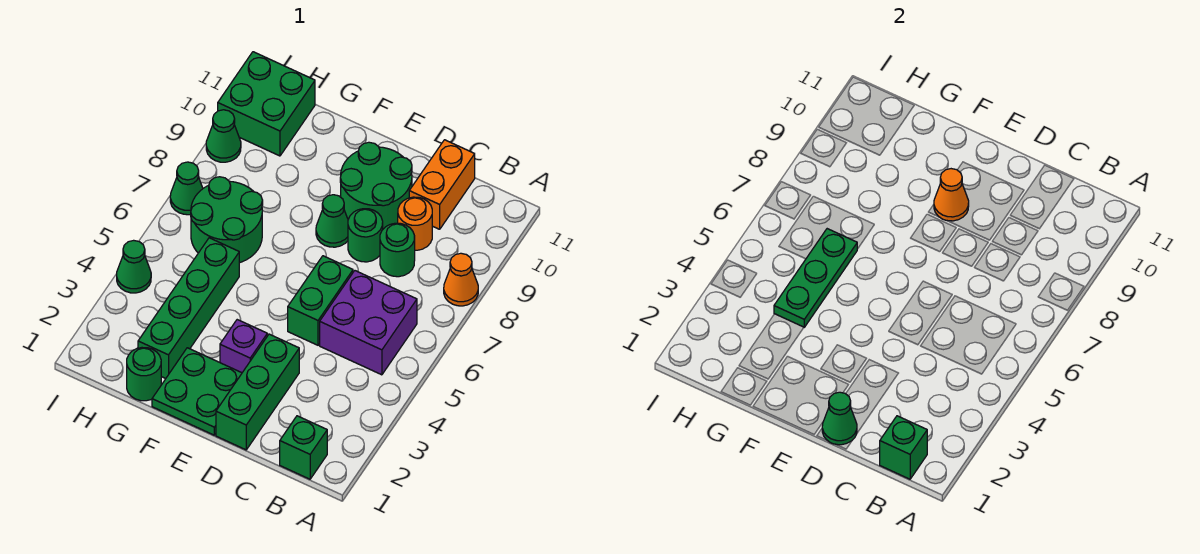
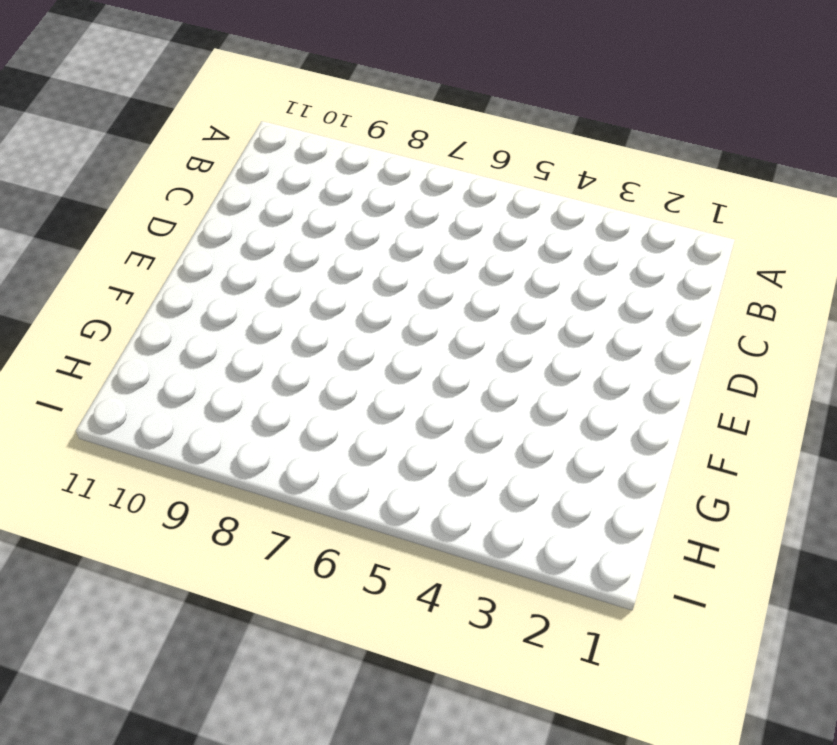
none -> orange 1x1 cone [444,253,478,306]
none -> green 1x1 brick [280,416,327,479]
none -> purple 2x2 brick [320,271,417,375]

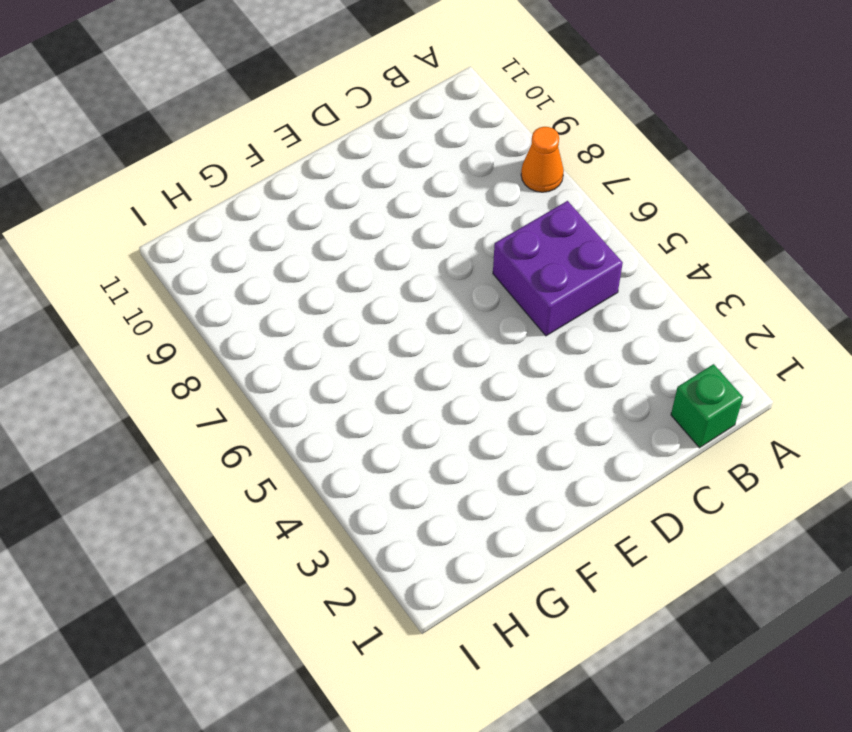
none -> green 1x1 round brick [380,223,415,277]
none -> orange 1x1 round brick [398,197,432,250]
none -> orange 1x2 brick [409,140,475,229]

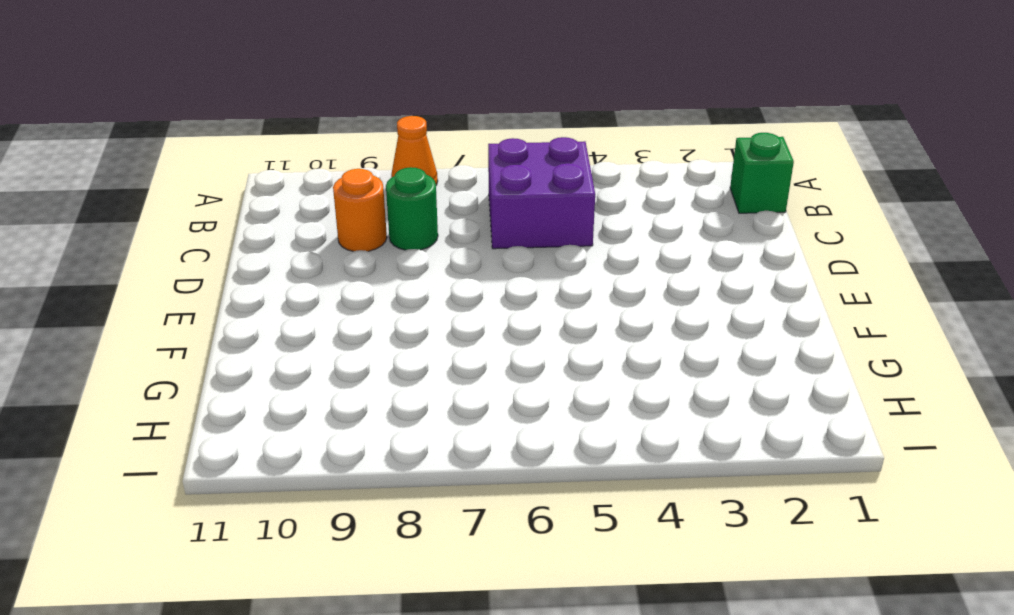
none -> orange 1x2 brick [409,140,475,229]
none -> green 1x3 brick [216,334,299,450]
none -> green 1x2 brick [288,256,353,345]

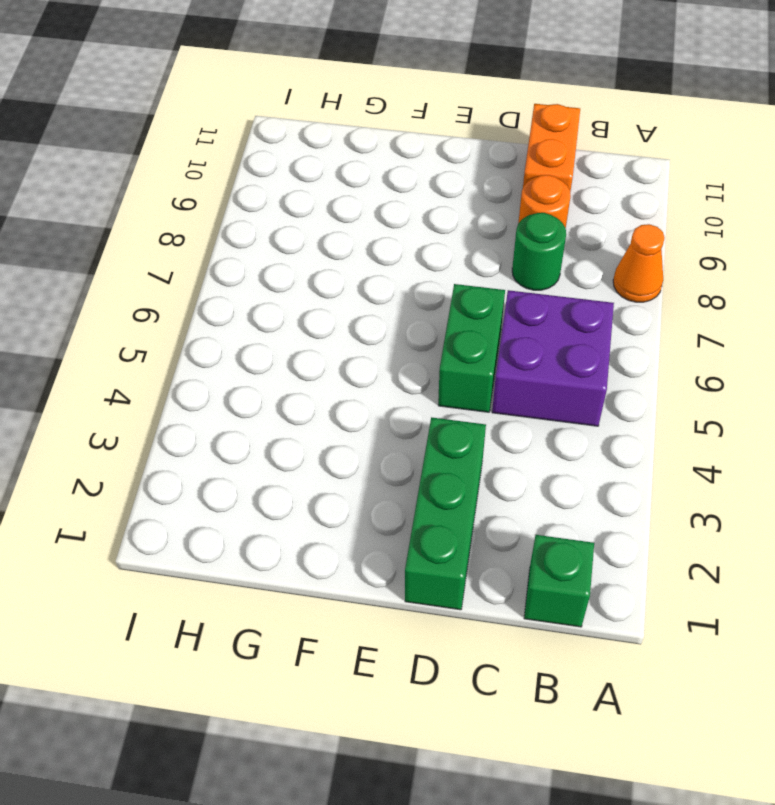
none -> green 1x1 round brick [348,209,383,262]
none -> green 2x2 round brick [340,142,412,229]
none -> green 2x2 plate [152,348,242,435]

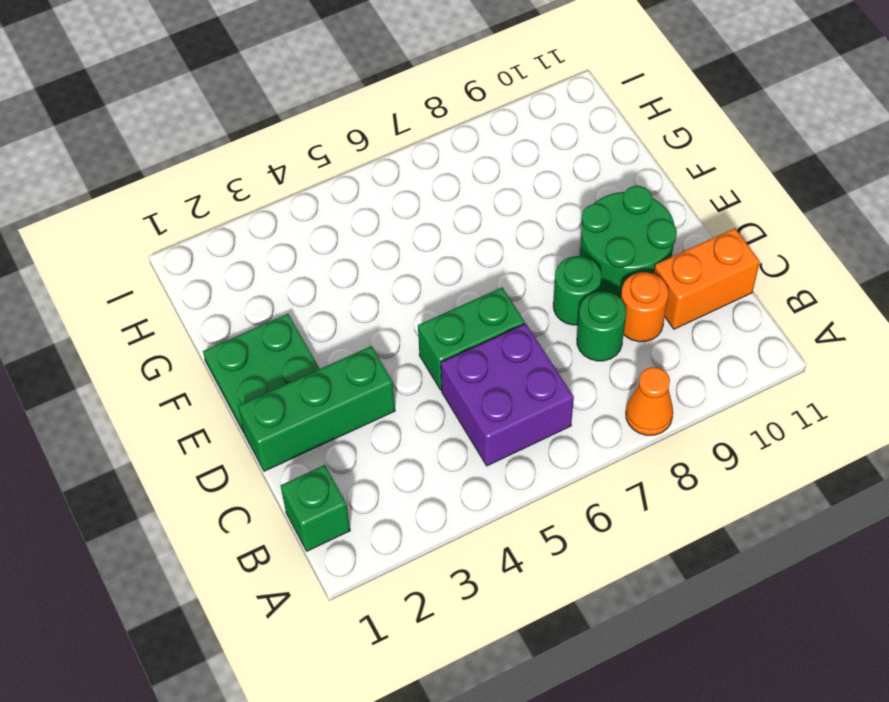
none -> purple 1x1 brick [220,320,267,373]
none -> green 1x1 cone [316,195,348,247]
none -> green 1x1 round brick [127,348,161,401]

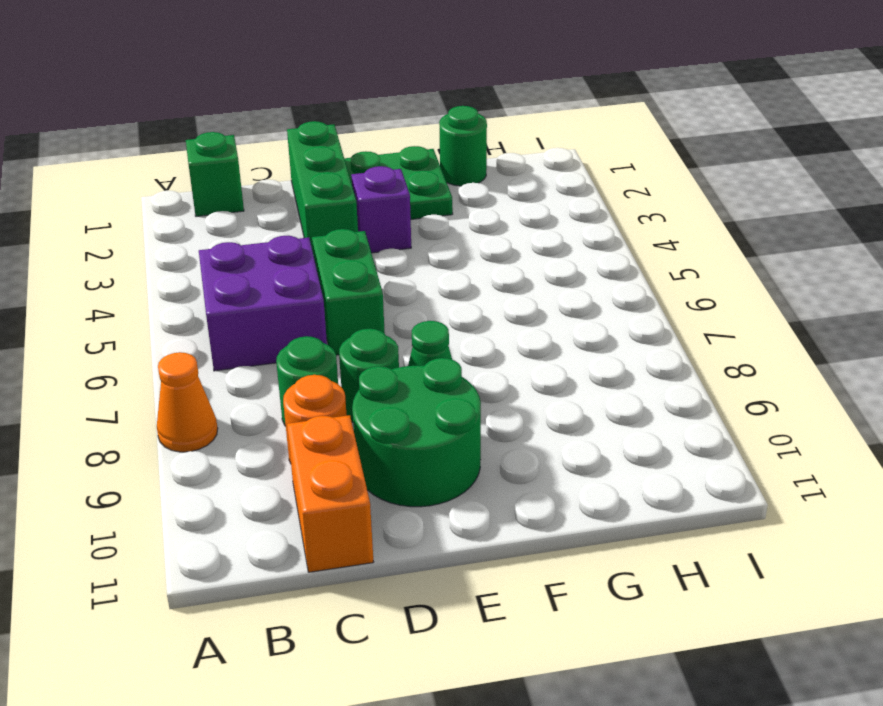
none -> green 1x4 brick [138,238,239,379]
none -> green 2x2 round brick [191,177,263,263]
none -> green 2x2 brick [218,52,315,156]

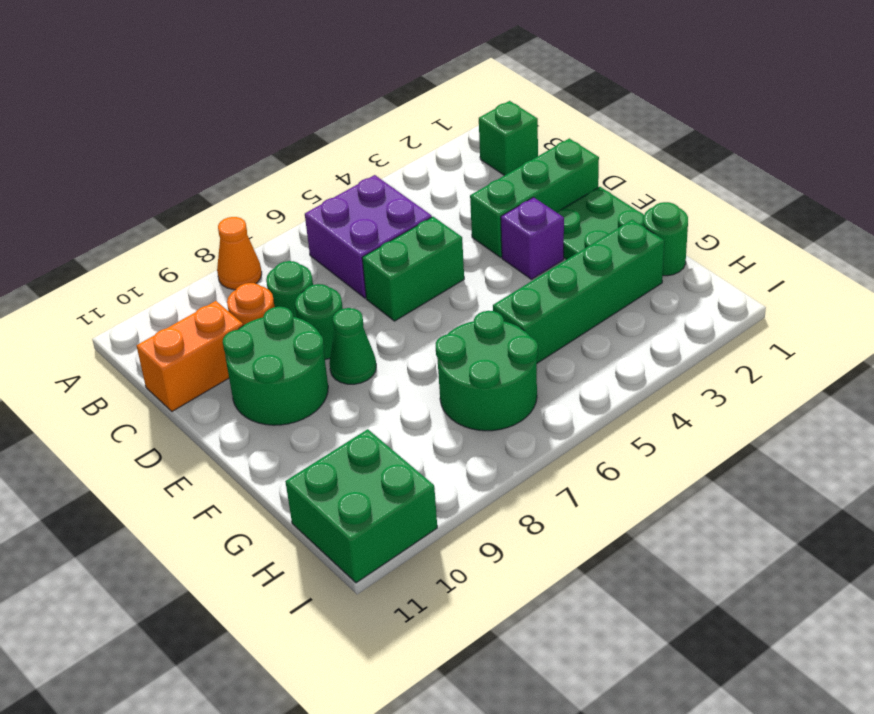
none -> green 1x1 cone [117,240,151,293]
none -> green 1x1 cone [170,162,203,215]
none -> green 1x1 cone [206,110,241,162]

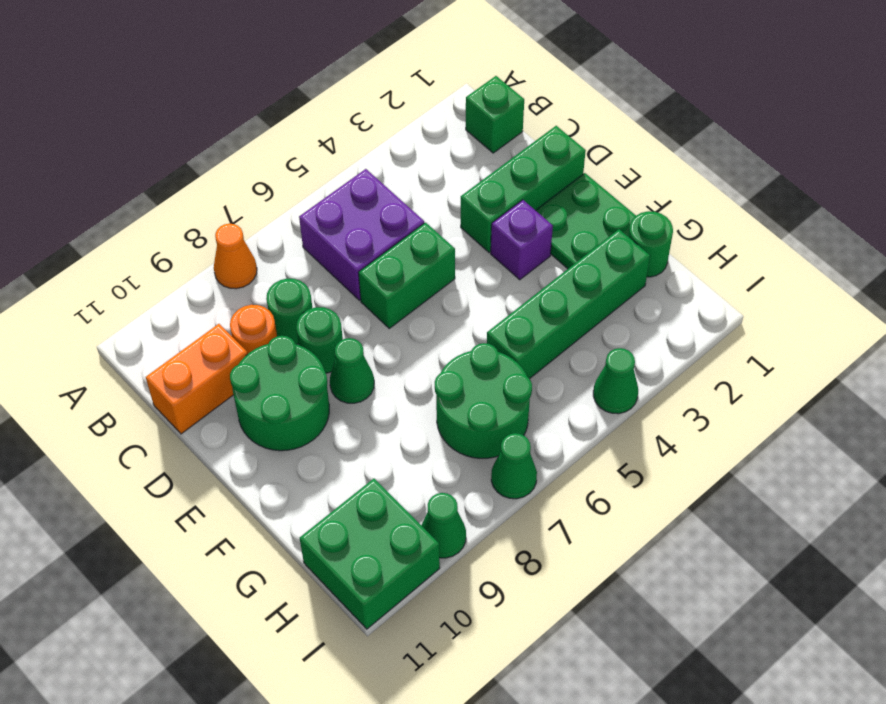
none -> green 1x1 brick [880,416,927,479]
none -> green 1x1 cone [822,392,857,445]
none -> orange 1x1 cone [934,169,969,221]

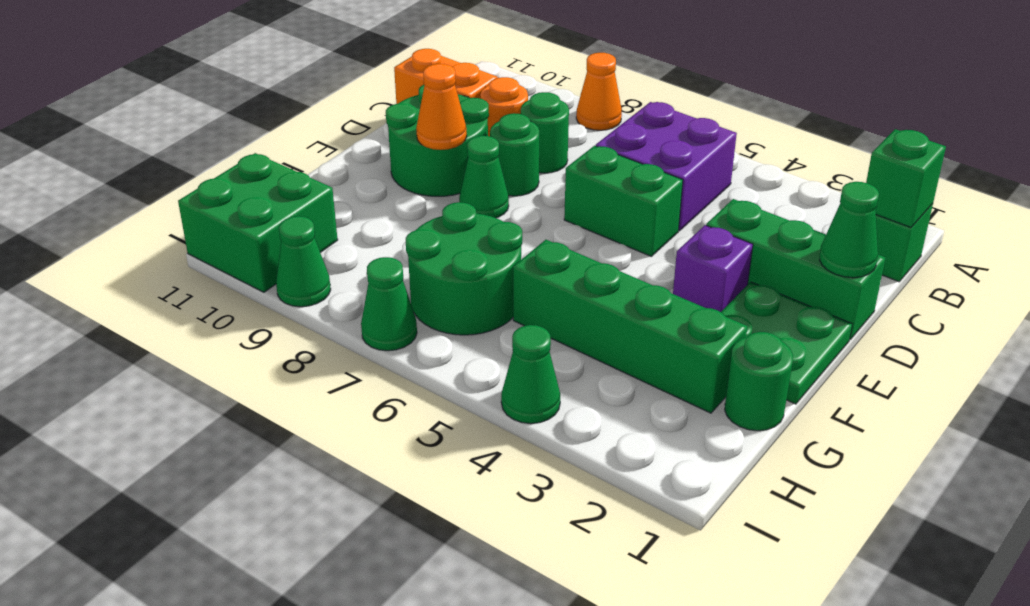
none -> green 1x3 plate [774,229,857,327]

